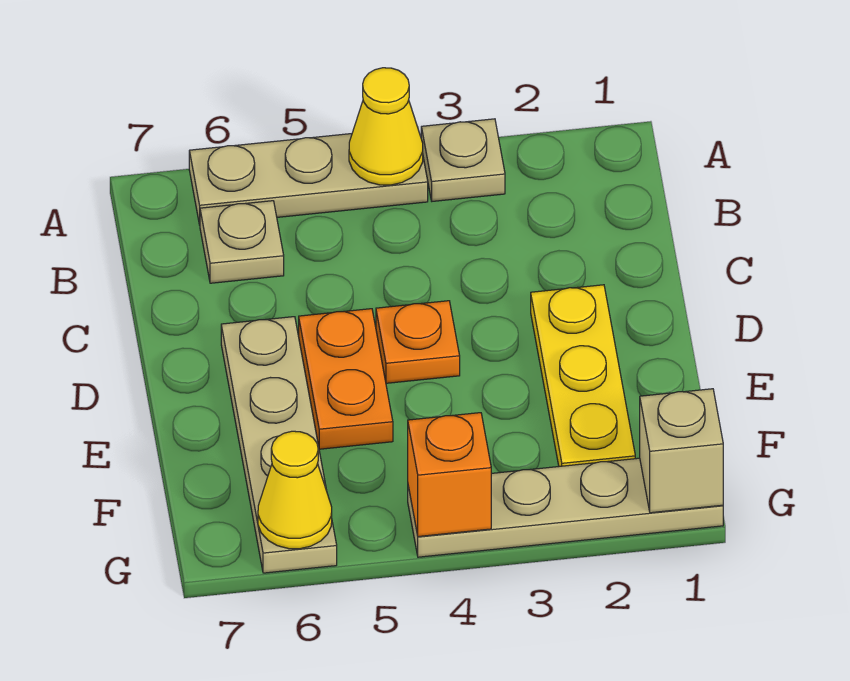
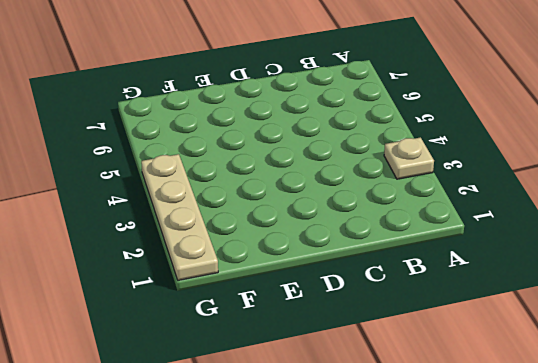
none -> tan 1x3 plate [189,134,428,225]
none -> tan 1x1 plate [200,201,284,283]
none -> yellow 1x3 plate [531,285,635,466]

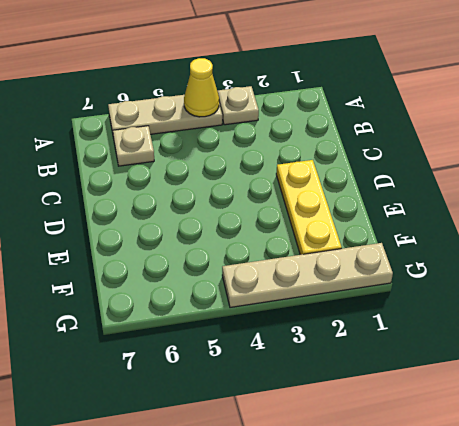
none -> orange 1x1 plate [376,301,460,383]
none -> orange 1x2 plate [299,309,393,449]
none -> tan 1x4 plate [221,317,337,573]

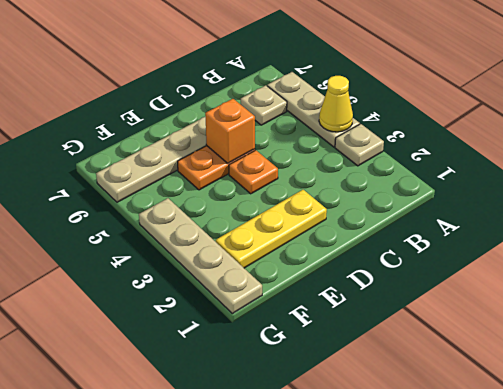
orange 1x1 brick [205,99,255,163] -> orange 1x1 brick moved to [408,413,491,537]
none -> tan 1x1 brick [640,389,723,513]
none -> yellow 1x1 cone [258,431,332,549]

